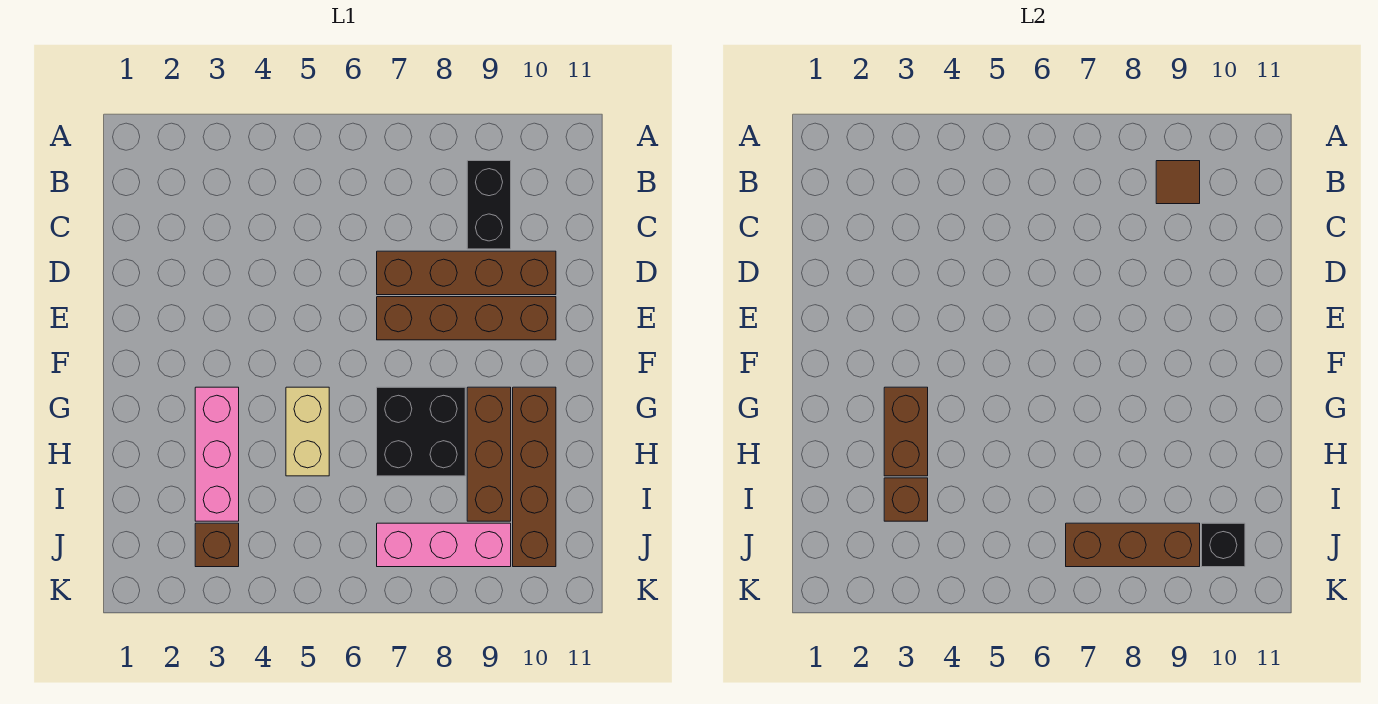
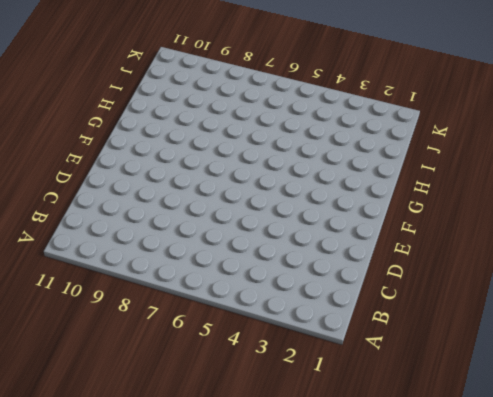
none -> black 1x2 brick [467,161,511,249]
none -> brown 1x4 brick [377,251,556,295]
none -> brown 1x4 brick [377,297,556,340]

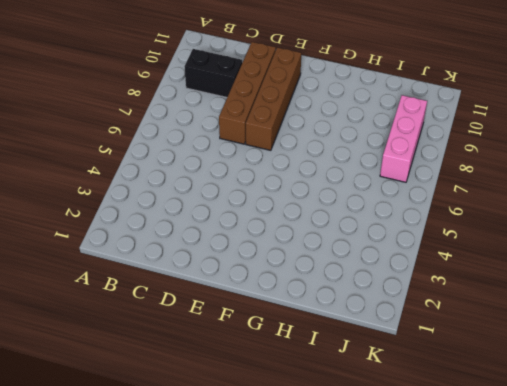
none -> pink 1x3 brick [195,387,239,521]
none -> tan 1x2 brick [286,387,329,476]
none -> black 2x2 brick [377,387,465,476]

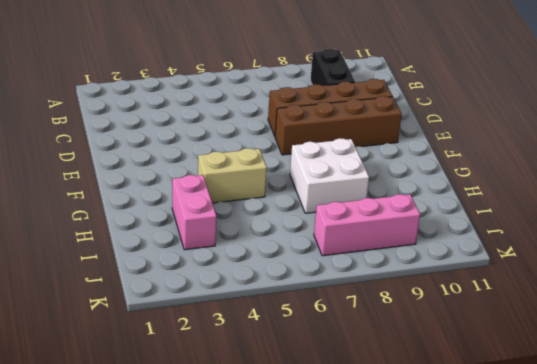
tan 1x2 brick [198,148,267,203] -> tan 1x2 brick turned to [286,387,329,476]
white 2x2 brick [290,138,369,213] -> black 2x2 brick [377,387,465,476]
pink 1x2 brick [172,175,216,250] -> pink 1x3 brick [195,387,239,521]
none -> brown 1x3 brick [467,387,511,521]
none -> brown 1x4 brick [513,387,556,567]
none -> brown 1x1 brick [195,523,239,567]

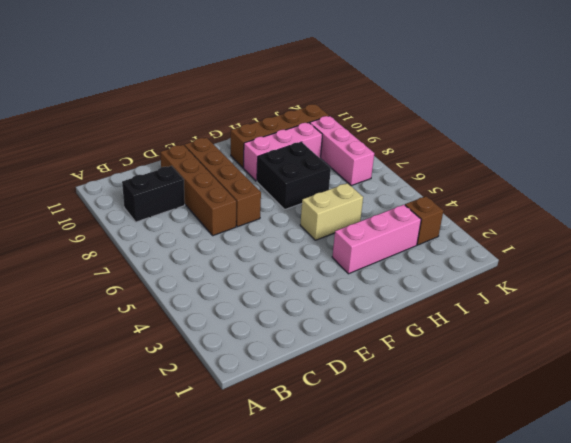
pink 1x3 brick [243,123,322,181] -> brown 1x3 brick [467,387,511,521]
none -> brown 1x1 tile [1156,161,1200,204]
none -> brown 1x2 brick [884,387,928,476]
none -> brown 1x1 brick [884,478,928,521]

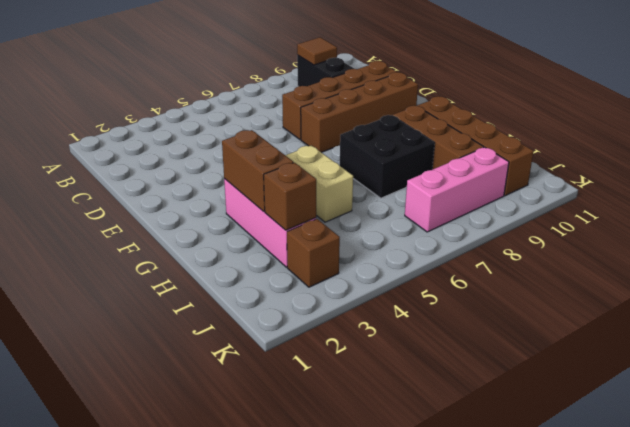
none -> brown 1x3 brick [1066,523,1200,567]
none -> black 1x1 brick [1202,523,1245,567]

